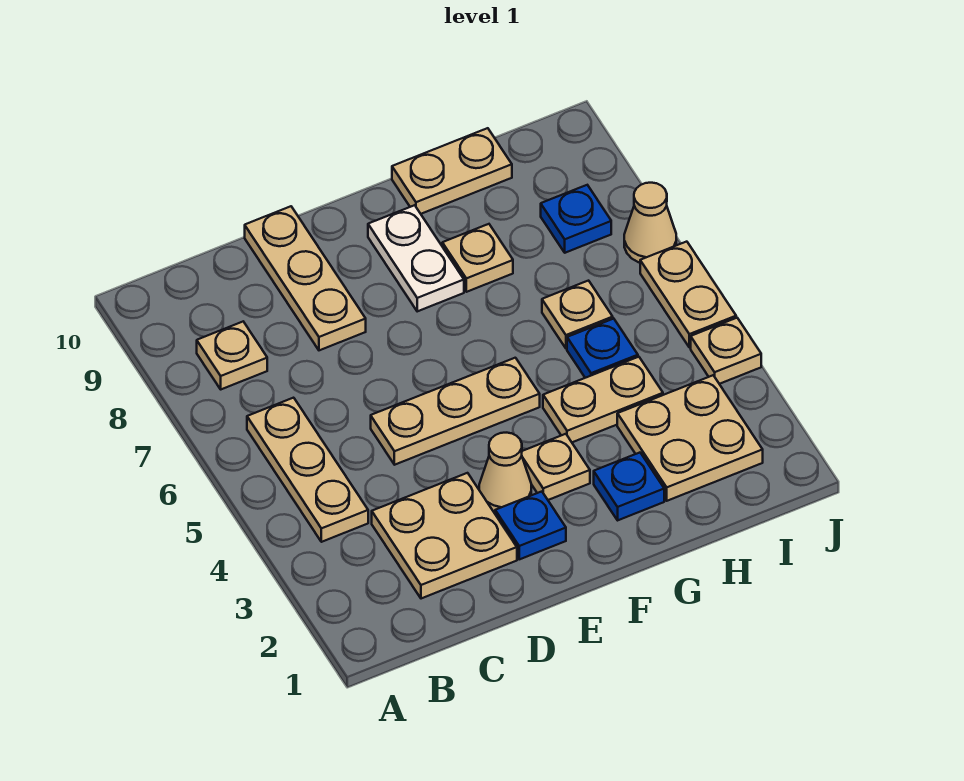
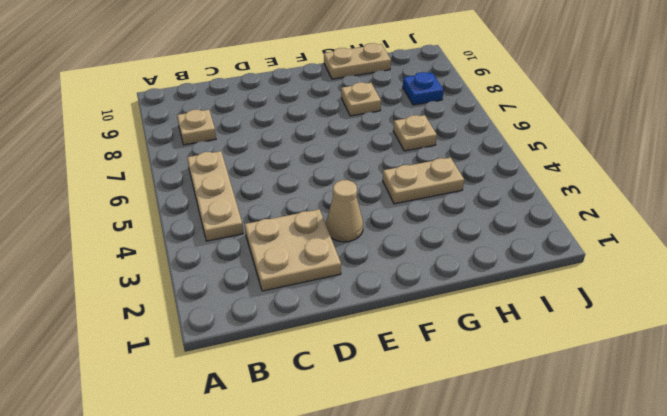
none -> tan 1x3 plate [371,358,540,465]
none -> tan 1x3 plate [245,206,366,350]
none -> blue 1x1 plate [495,492,566,559]

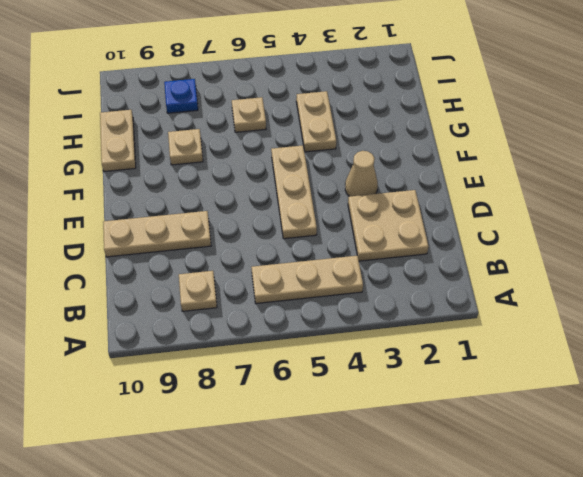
none -> blue 1x1 plate [495,492,566,559]
none -> tan 1x1 plate [522,434,590,500]
none -> white 1x2 plate [368,205,464,311]

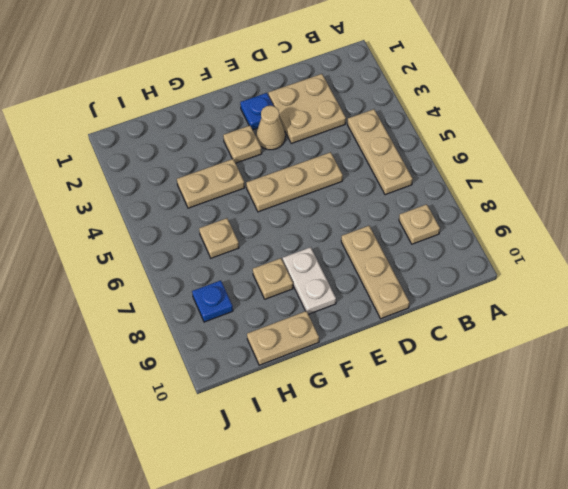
none -> blue 1x1 plate [594,453,664,520]
none -> tan 2x2 plate [617,375,763,501]
none -> blue 1x1 plate [567,319,638,378]

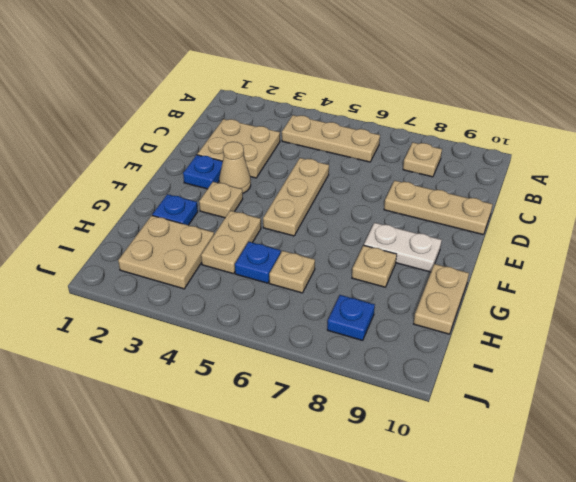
none -> tan 1x1 plate [691,318,761,384]
none -> tan 1x2 plate [640,242,736,348]
none -> tan 1x1 cone [624,183,676,263]

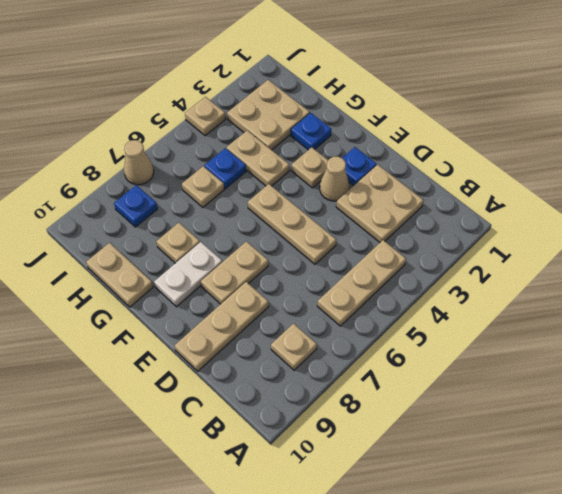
tan 1x2 plate [201,241,268,304] -> tan 1x2 plate moved to [640,242,736,348]

